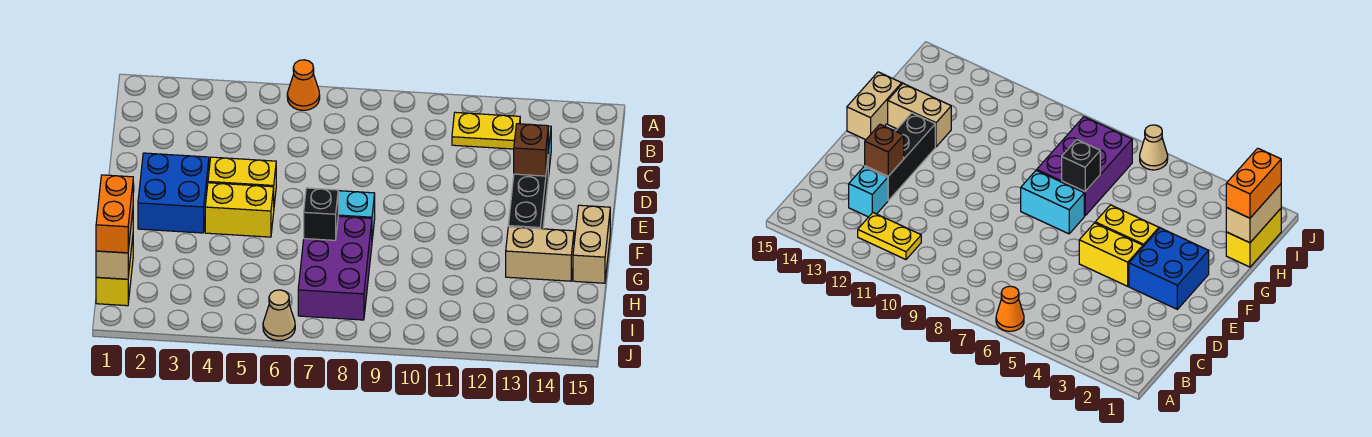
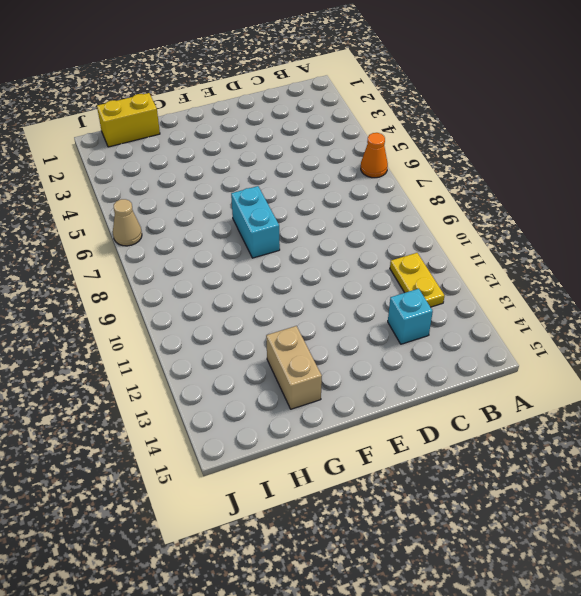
none -> black 1x3 brick [508,161,548,229]
none -> blue 2x2 brick [138,153,209,233]
none -> yellow 1x2 brick [208,157,276,204]

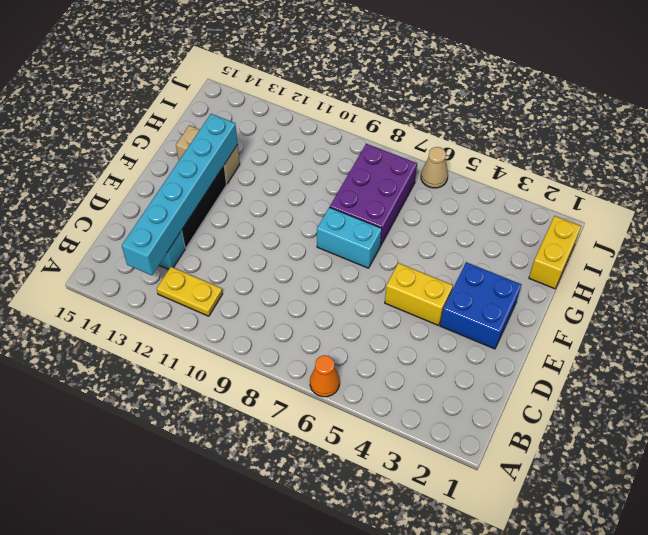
cyan 1x6 brick [122,114,238,275] -> brown 1x1 brick [514,124,548,176]
none -> yellow 1x2 brick [205,183,274,237]
none -> tan 1x2 brick [573,205,610,283]
none -> black 1x1 brick [304,188,338,240]

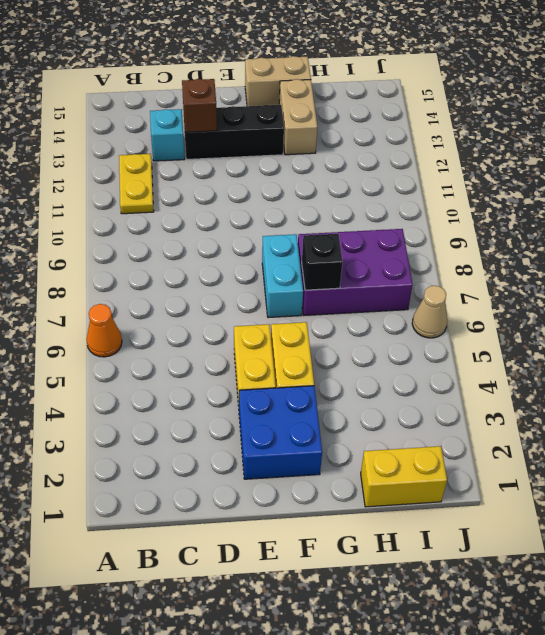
none -> tan 1x2 brick [96,212,133,279]
none -> orange 1x2 brick [96,175,133,253]

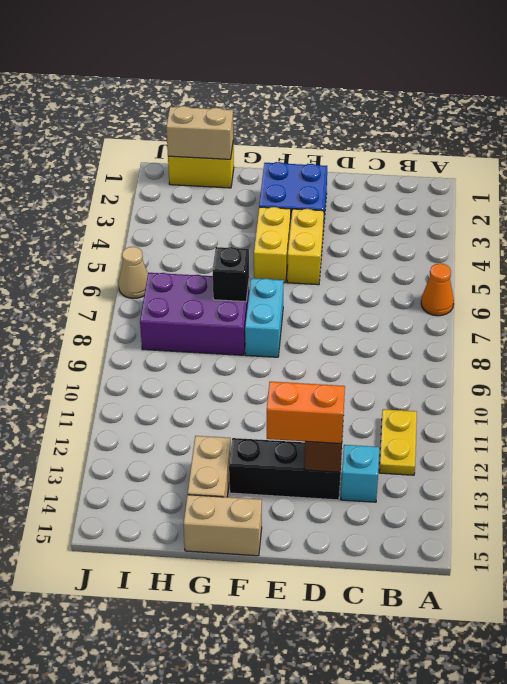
orange 1x2 brick [267,382,345,444] -> orange 1x2 brick moved to [96,175,133,253]

